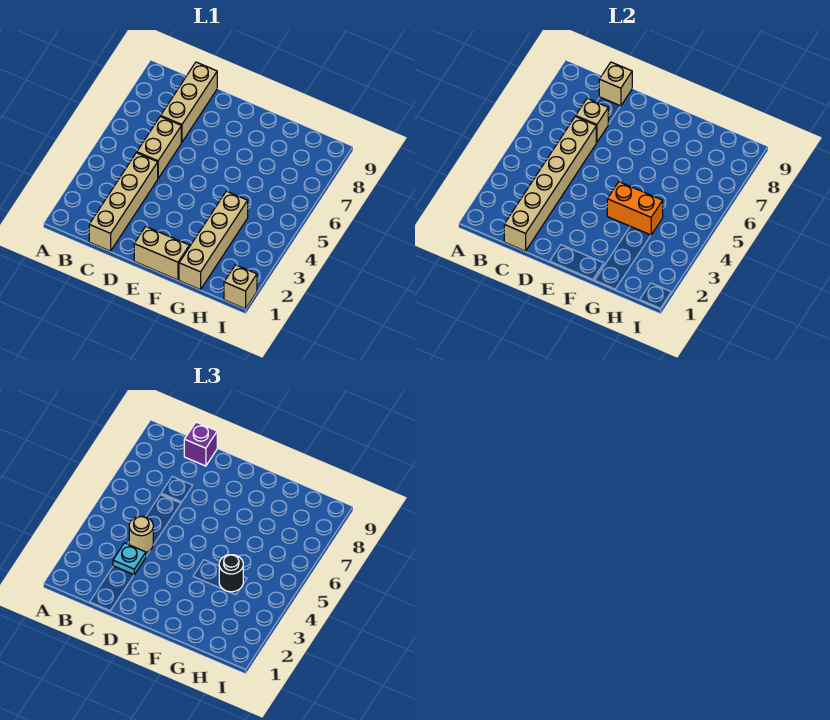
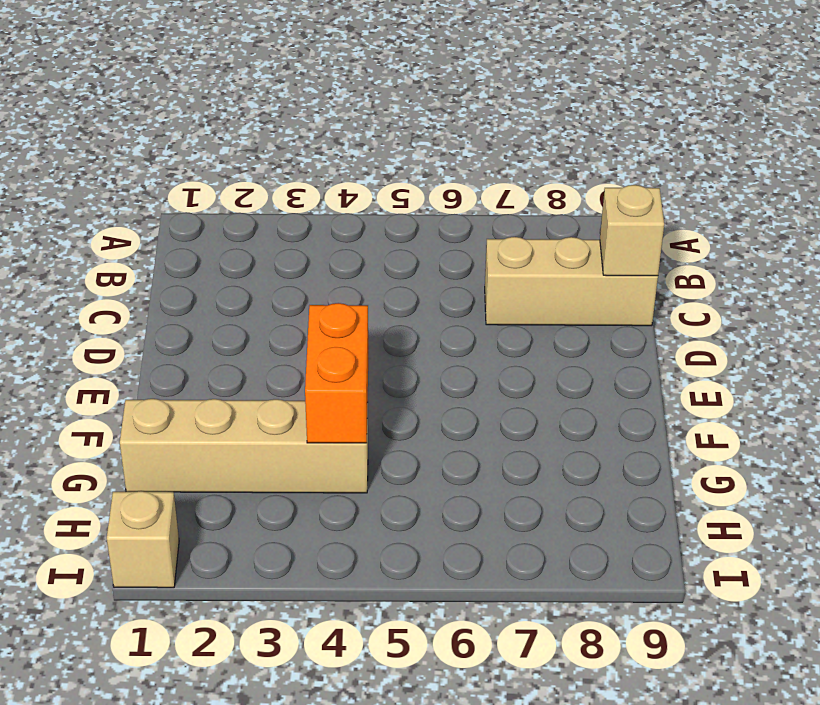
none -> tan 1x4 brick [89,153,158,251]
none -> tan 1x2 brick [137,116,181,178]
none -> tan 1x2 brick [134,227,189,280]

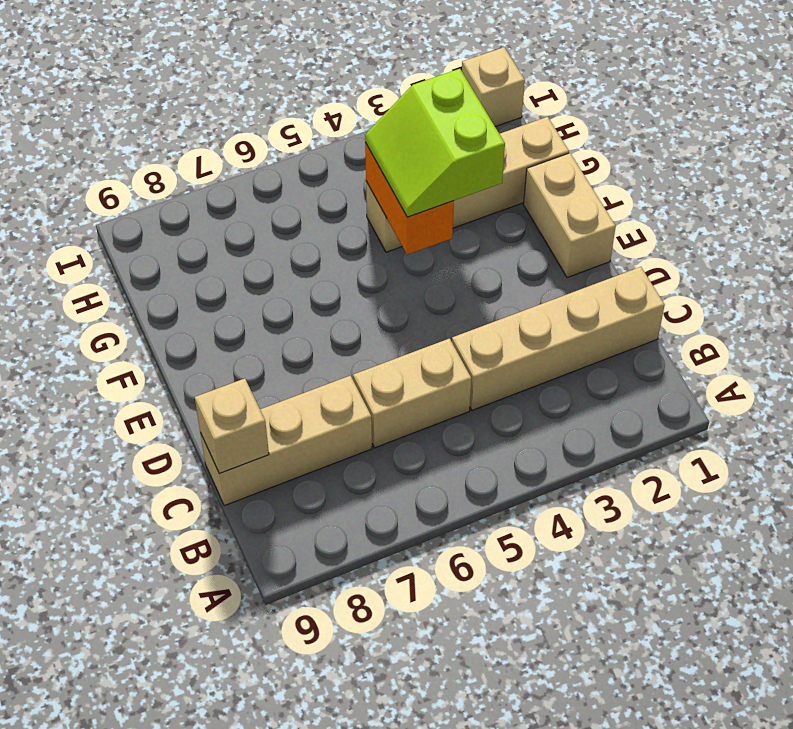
lime 2x2 slope [365,69,505,217] -> black 1x1 round brick [219,555,243,592]
none -> tan 1x6 brick [504,116,596,251]
none -> tan 1x1 brick [576,98,608,142]
none -> cyan 1x1 plate [113,543,146,575]

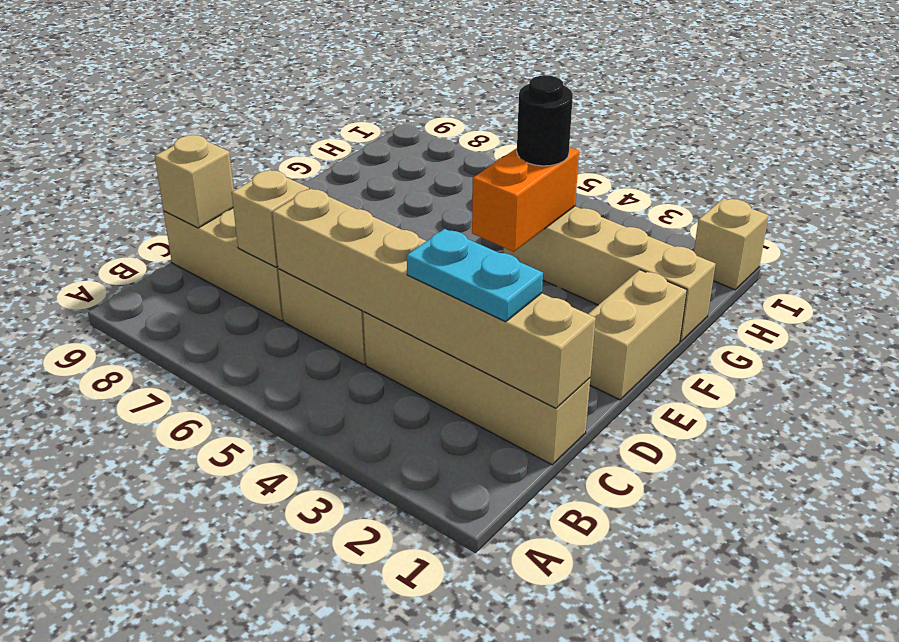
cyan 1x2 plate [407,229,543,322] -> cyan 1x1 plate [113,543,146,575]
none -> tan 1x1 round brick [129,516,153,552]
none -> purple 1x1 brick [184,422,217,466]

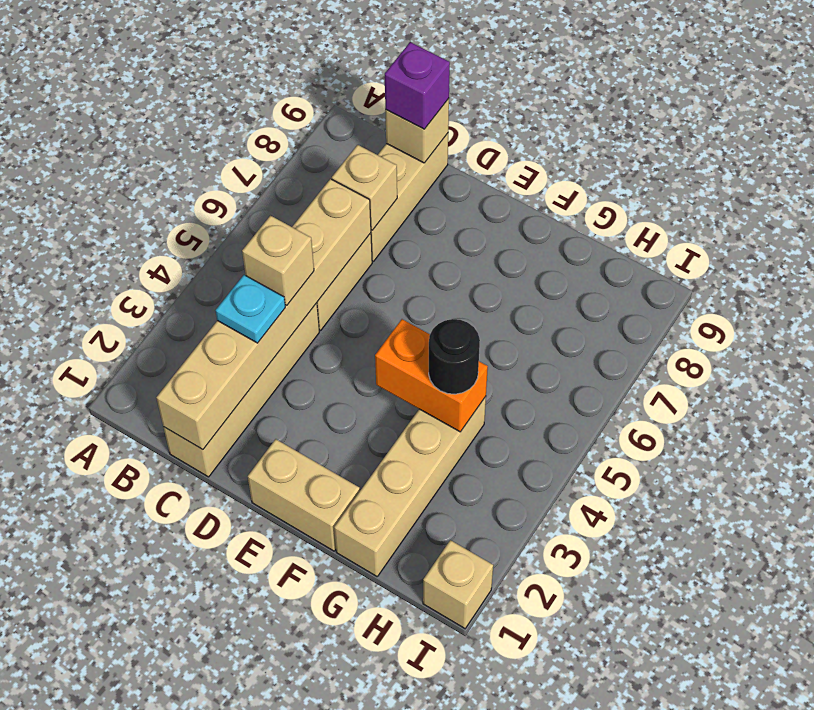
tan 1x1 brick [242,216,314,305] -> tan 1x1 round brick [129,516,153,552]

